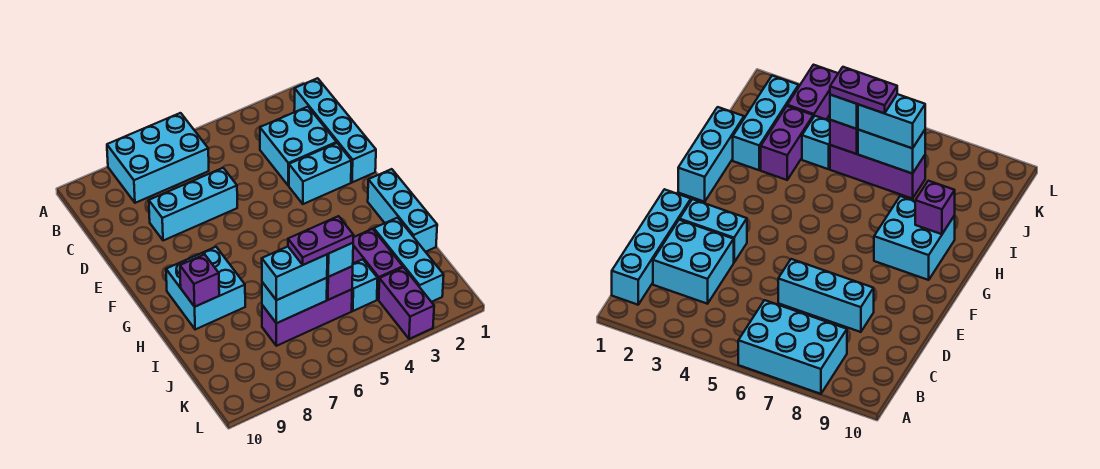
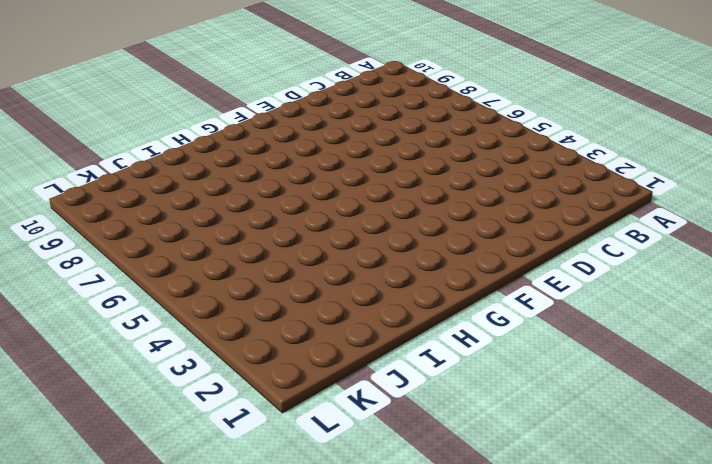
none -> cyan 2x3 brick [107,113,209,203]
none -> cyan 1x4 brick [294,78,376,182]
none -> cyan 2x2 brick [260,107,337,186]

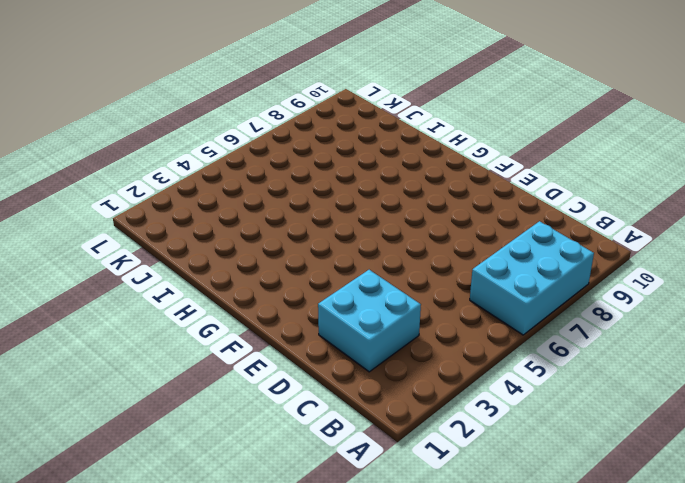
none -> cyan 1x4 brick [294,78,376,182]
none -> cyan 1x3 brick [149,168,237,241]
none -> cyan 1x2 brick [289,143,351,204]

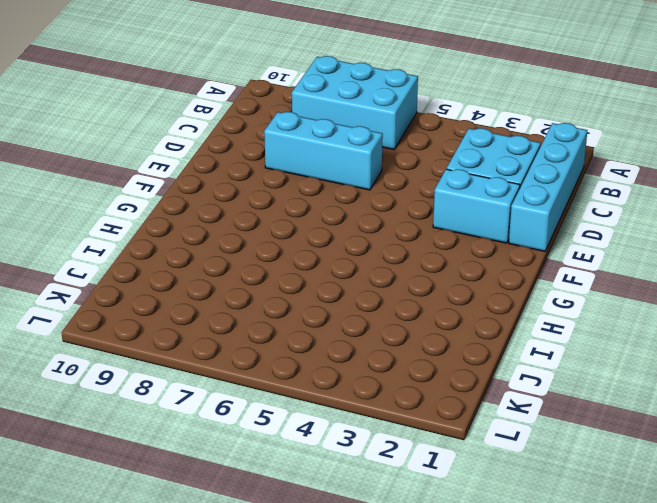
none -> cyan 1x3 brick [368,169,437,252]
none -> cyan 2x2 brick [166,247,245,329]
none -> cyan 1x3 brick [374,218,444,302]

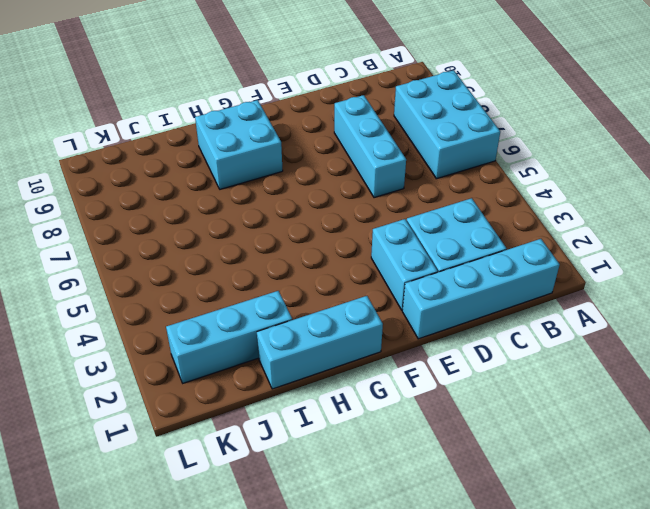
none -> purple 1x2 brick [353,229,403,300]
none -> cyan 1x1 brick [352,259,378,311]
none -> purple 1x3 brick [262,289,352,346]

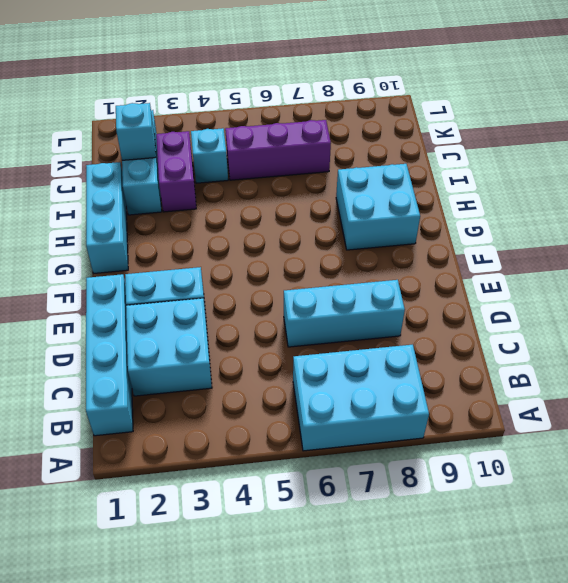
cyan 1x1 brick [116,103,156,160] -> cyan 1x1 brick moved to [327,243,353,277]
none -> purple 1x2 brick [379,267,434,339]
none -> purple 1x1 brick [180,254,219,307]
none -> purple 1x1 brick [327,266,353,300]

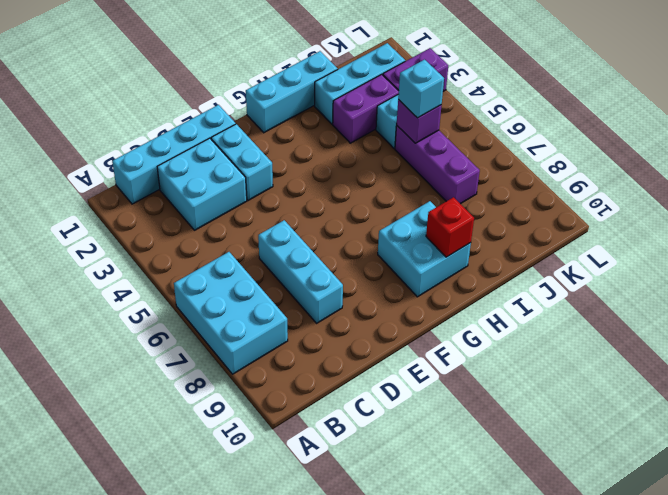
red 1x1 brick [426,197,474,257] -> purple 1x1 brick [180,254,219,307]
none -> cyan 1x2 brick [262,278,327,323]
none -> cyan 1x2 brick [262,247,327,300]
none -> purple 1x2 plate [288,216,354,265]

